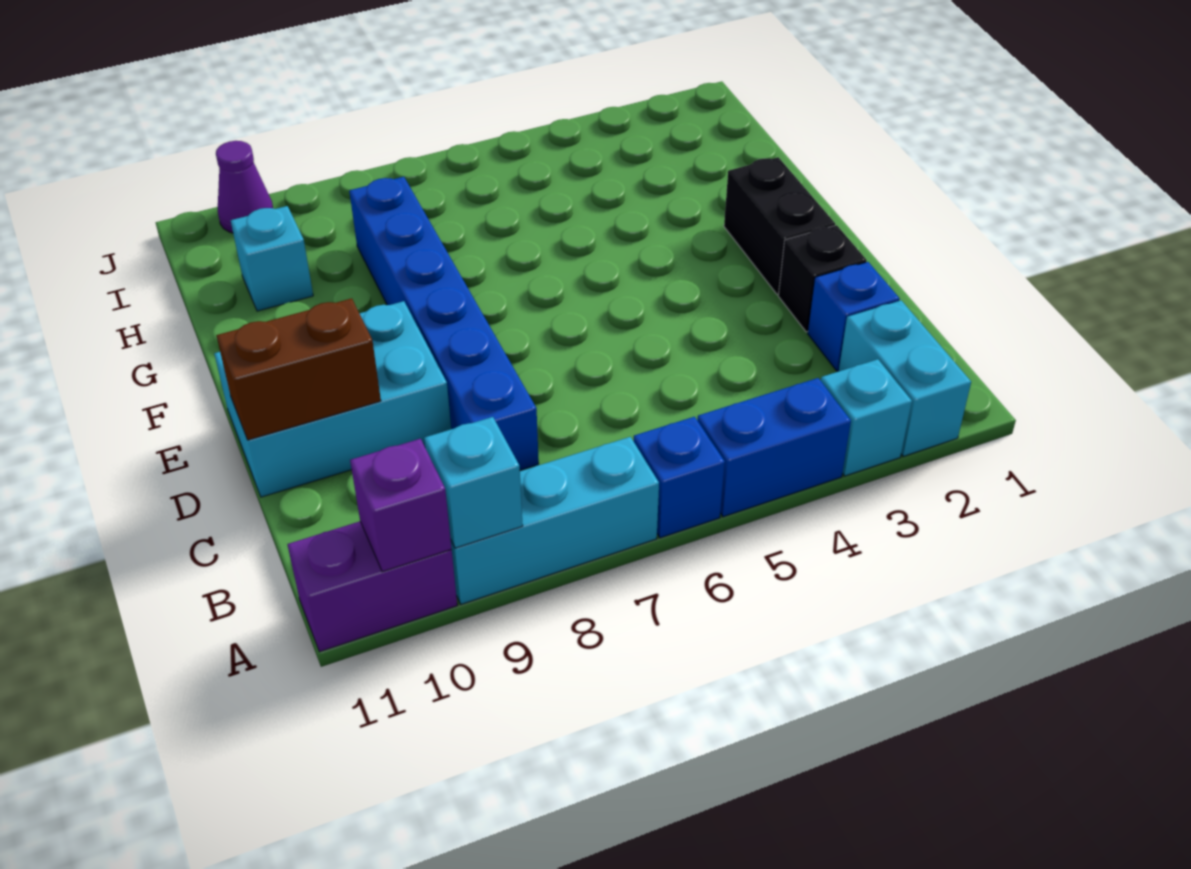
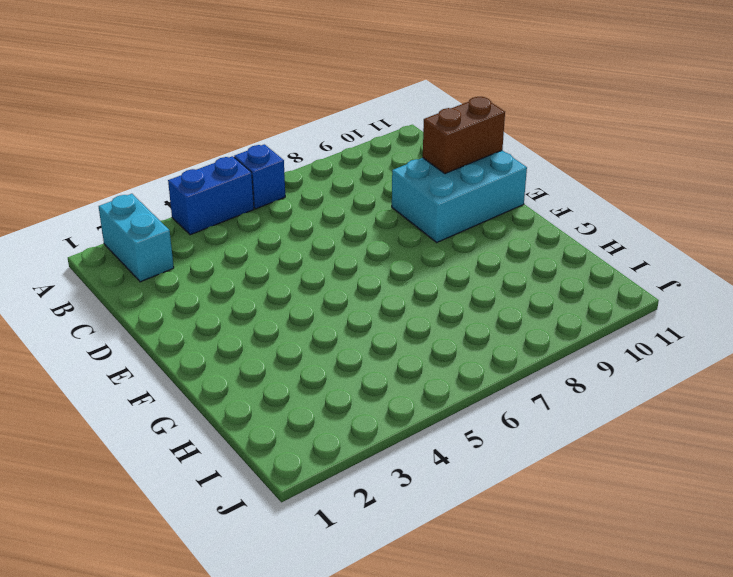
none -> cyan 1x1 brick [821,359,912,476]
none -> cyan 1x3 brick [451,437,659,604]
none -> purple 1x2 brick [287,521,457,652]

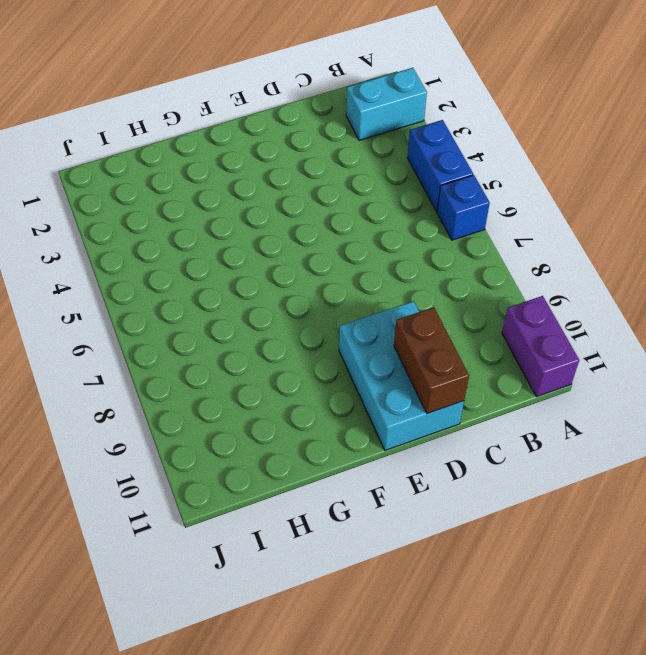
none -> cyan 1x1 brick [821,359,912,476]
none -> cyan 1x3 brick [451,437,659,604]
none -> blue 1x1 brick [808,262,900,371]

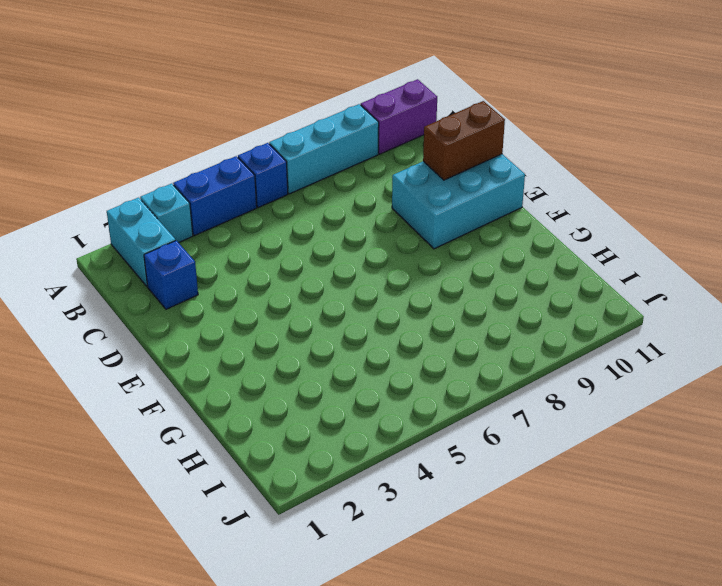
none -> blue 1x6 brick [349,177,539,470]
none -> black 1x1 brick [778,225,867,332]
none -> black 1x2 brick [724,157,835,294]

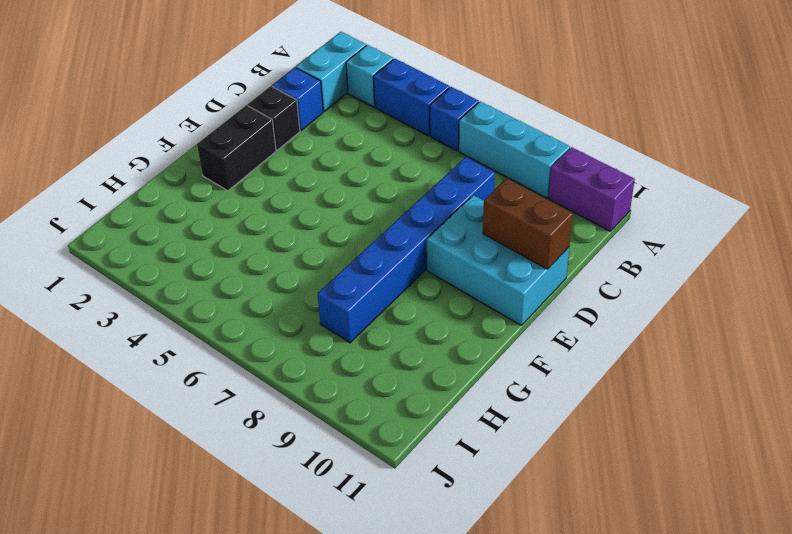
none -> cyan 1x1 brick [231,206,313,311]
none -> purple 1x1 cone [216,141,273,233]
none -> cyan 1x1 brick [424,417,523,548]

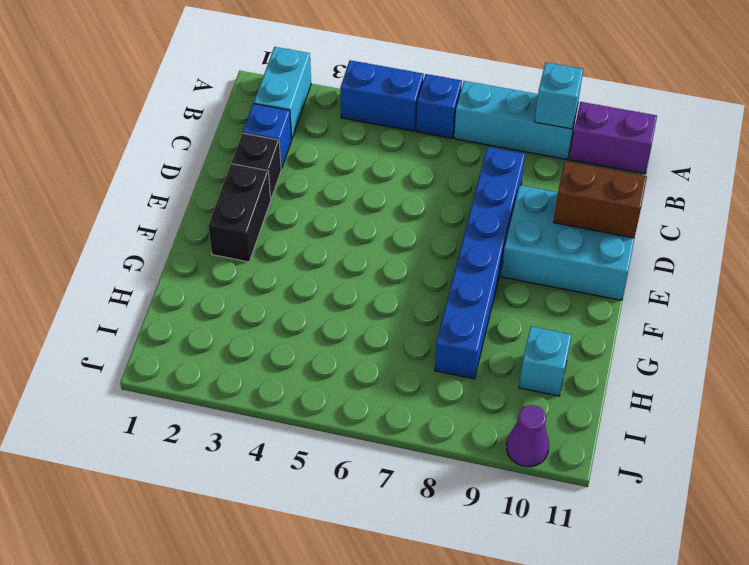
none -> cyan 1x1 brick [821,359,912,476]
none -> purple 1x1 brick [350,439,452,572]

